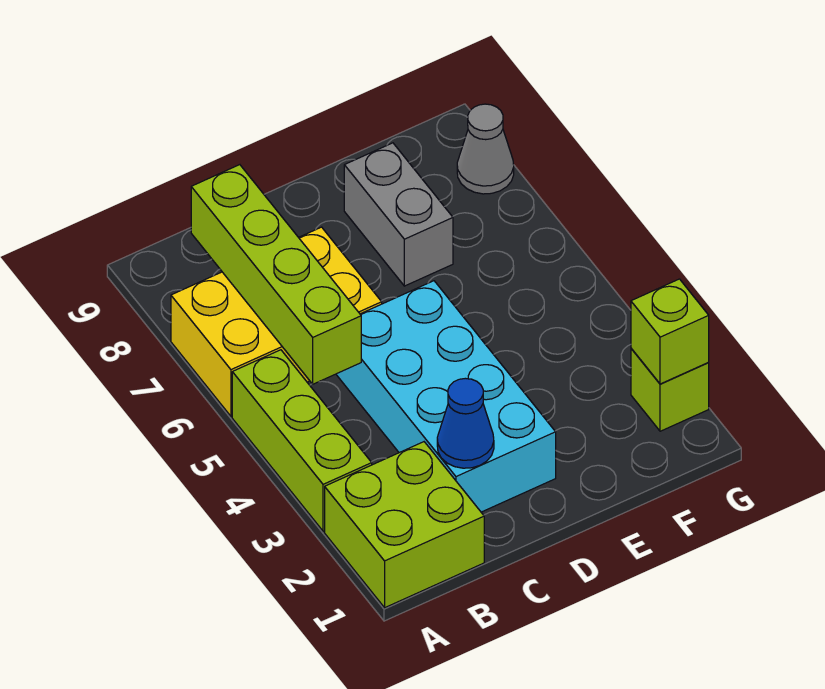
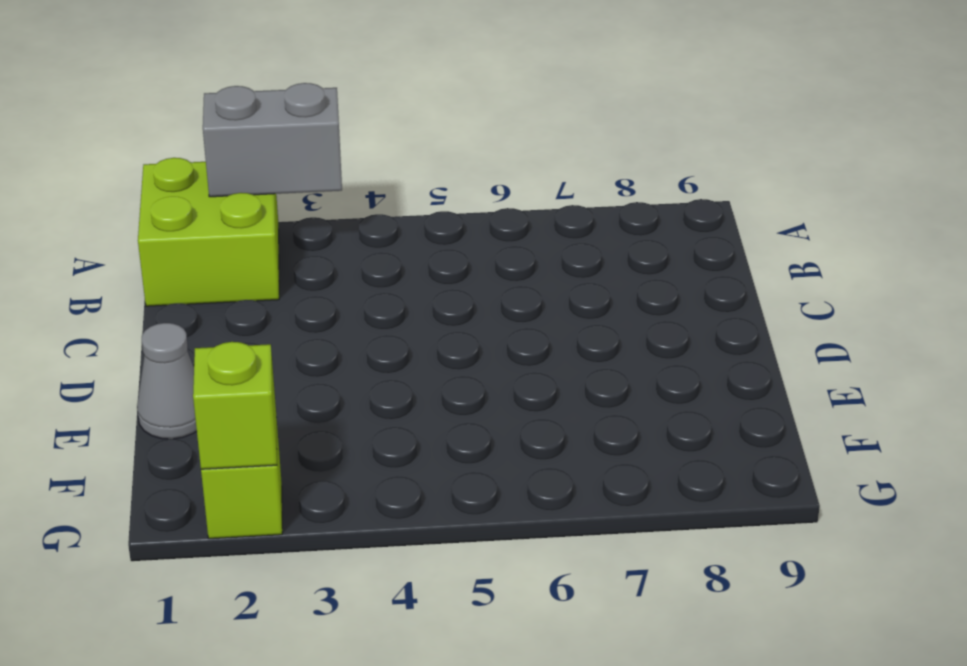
grey 1x2 brick [203,83,342,197] -> grey 1x2 brick moved to [344,143,453,286]
grey 1x1 cone [137,323,197,439] -> grey 1x1 cone moved to [457,104,514,194]
none -> lime 1x3 brick [232,350,372,531]
none -> yellow 2x3 brick [171,227,382,416]

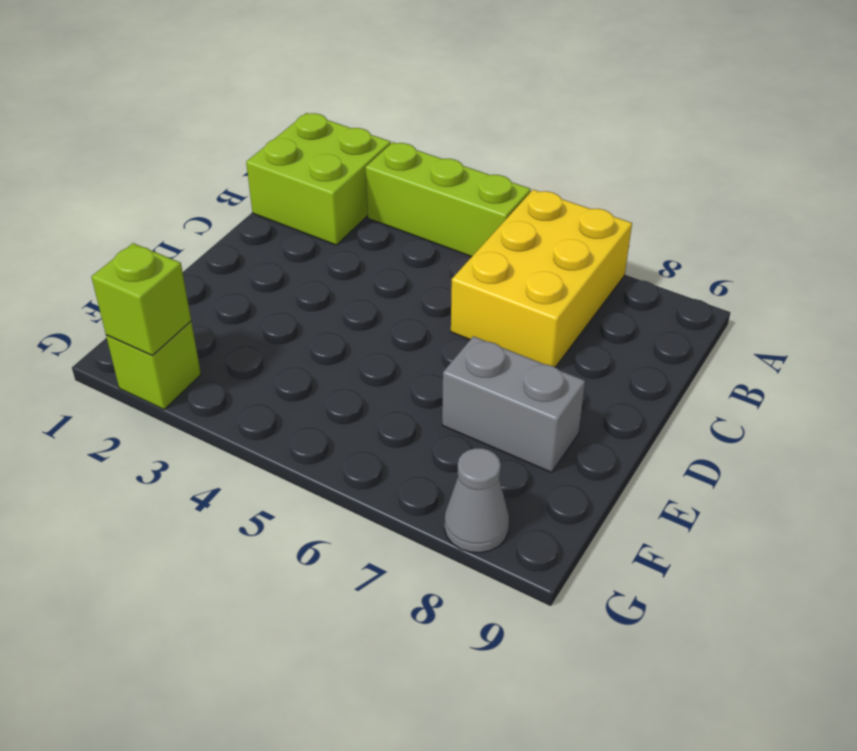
none -> cyan 2x4 brick [336,281,556,512]
none -> lime 1x4 brick [191,165,361,384]

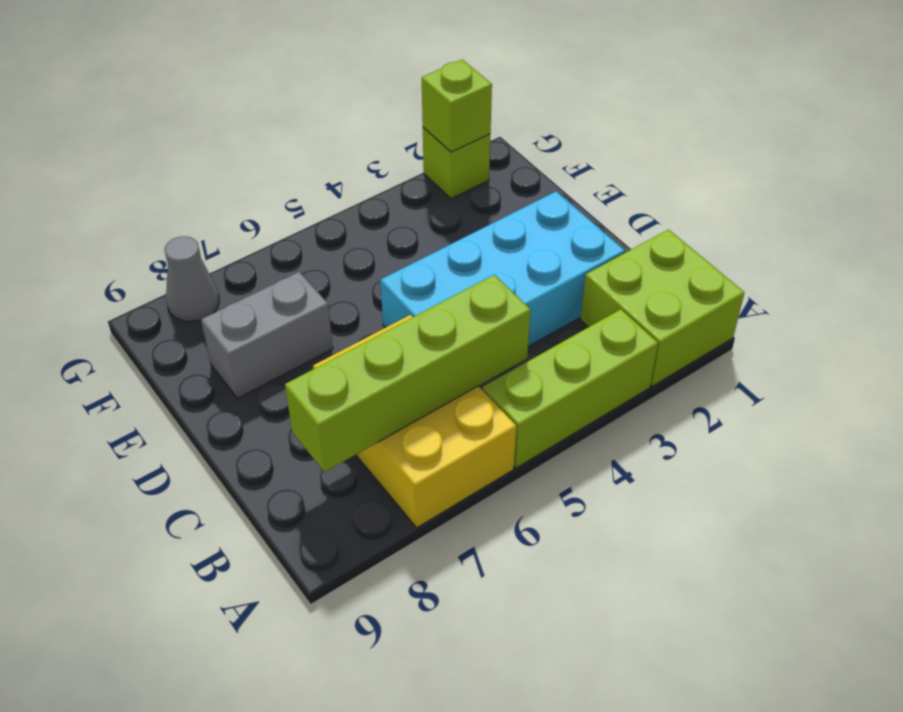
none -> blue 1x1 cone [437,378,494,468]

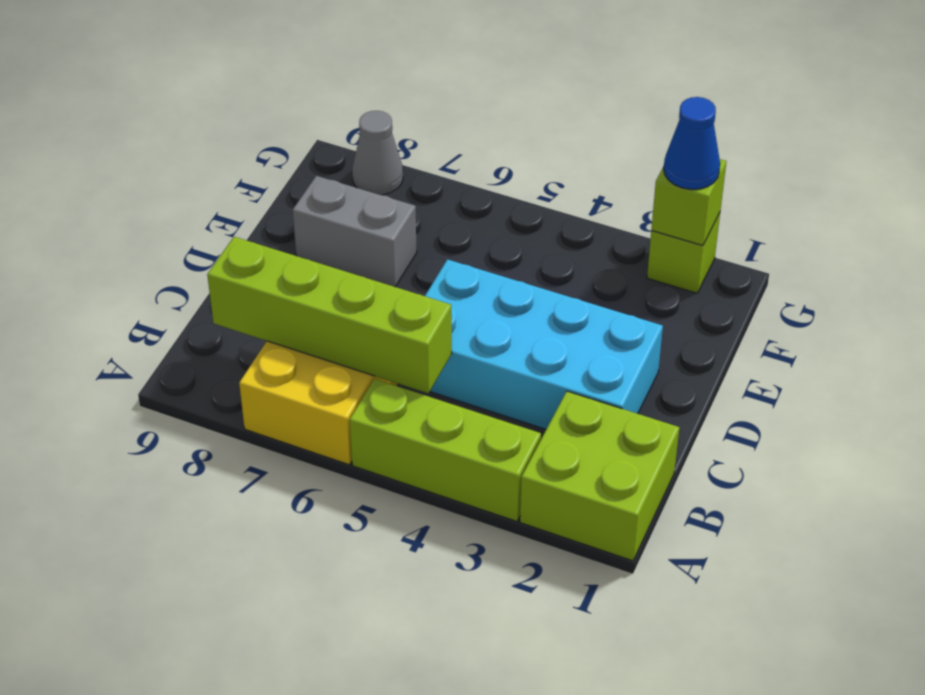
blue 1x1 cone [664,97,720,189] -> blue 1x1 cone moved to [437,378,494,468]

